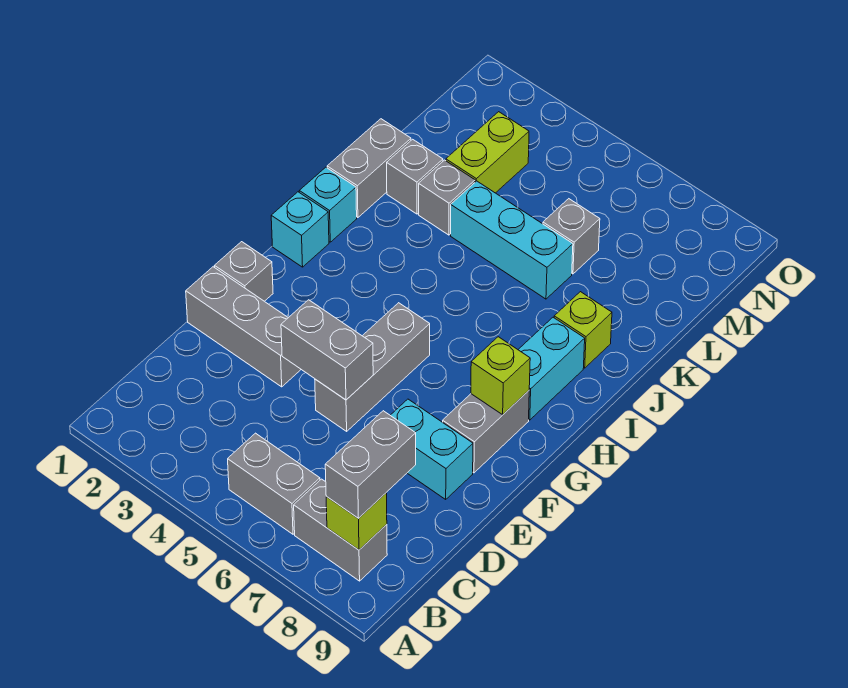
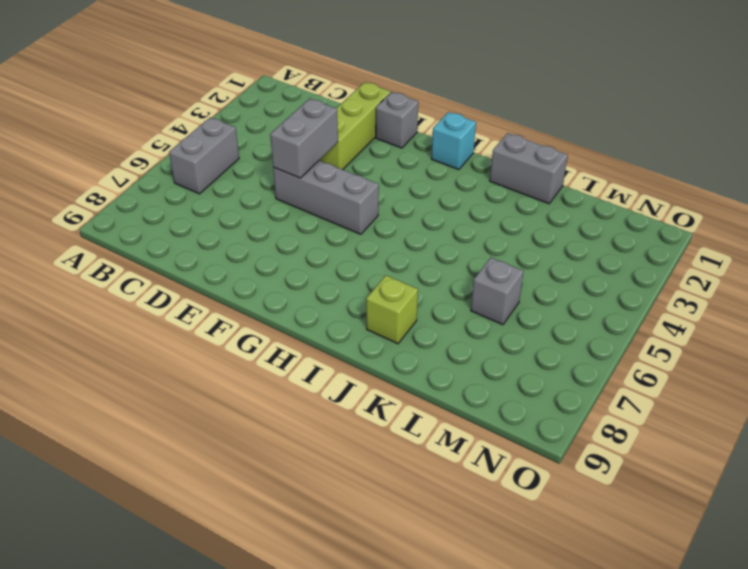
lime 1x3 brick [319,82,390,170] -> grey 1x3 brick [186,267,301,387]
none -> grey 1x2 brick [294,479,387,581]
none -> cyan 1x2 brick [390,399,473,499]
none -> grey 1x2 brick [443,391,529,473]

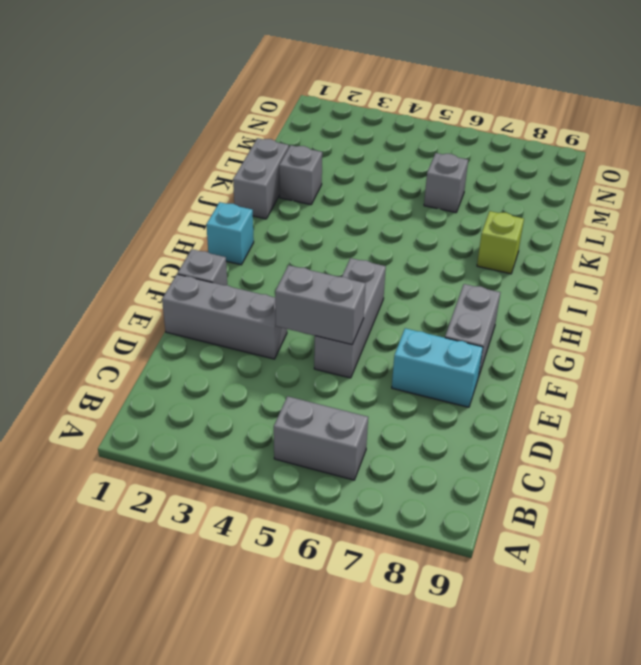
none -> grey 1x2 brick [294,479,387,581]
none -> cyan 1x2 brick [518,317,585,420]
none -> cyan 1x1 brick [299,167,357,242]

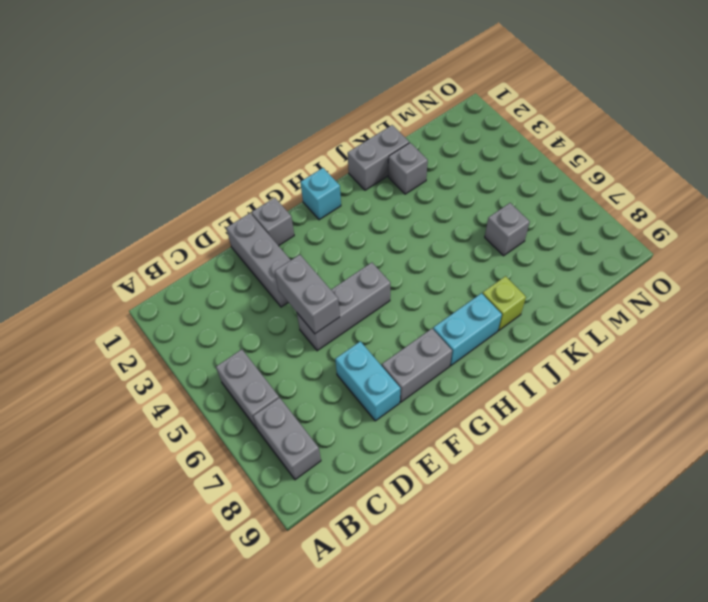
none -> cyan 1x1 brick [299,167,357,242]
none -> grey 1x1 brick [419,160,475,235]
none -> cyan 1x3 brick [451,181,573,299]

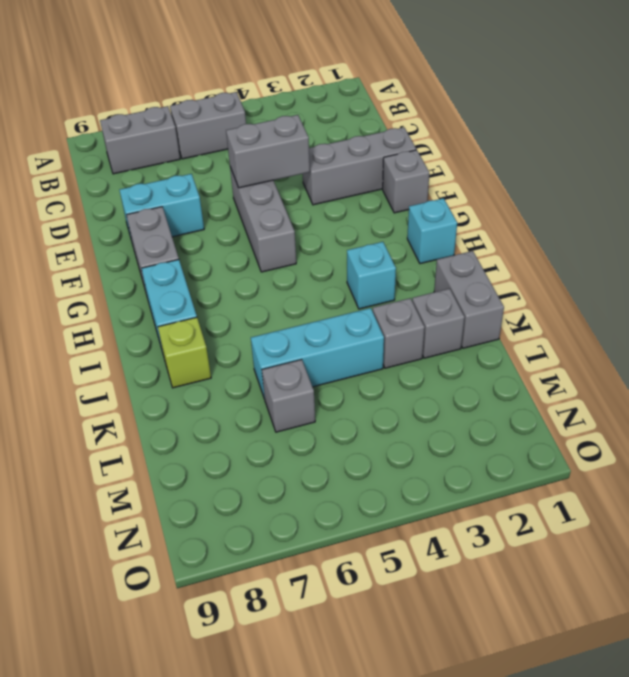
cyan 1x1 brick [347,242,396,309] -> cyan 1x1 brick moved to [299,167,357,242]
none -> lime 1x2 brick [446,112,529,193]
none -> lime 1x1 brick [326,493,387,550]
none -> lime 1x1 brick [471,337,530,415]

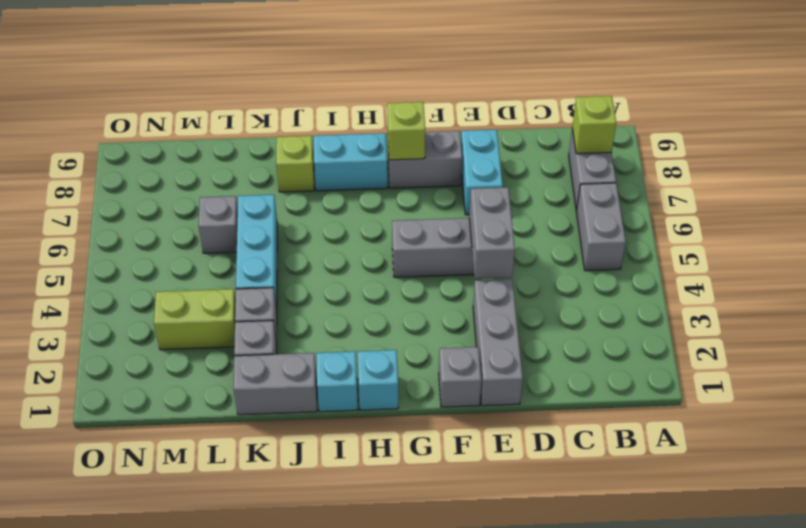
none -> grey 1x2 brick [325,411,416,519]

